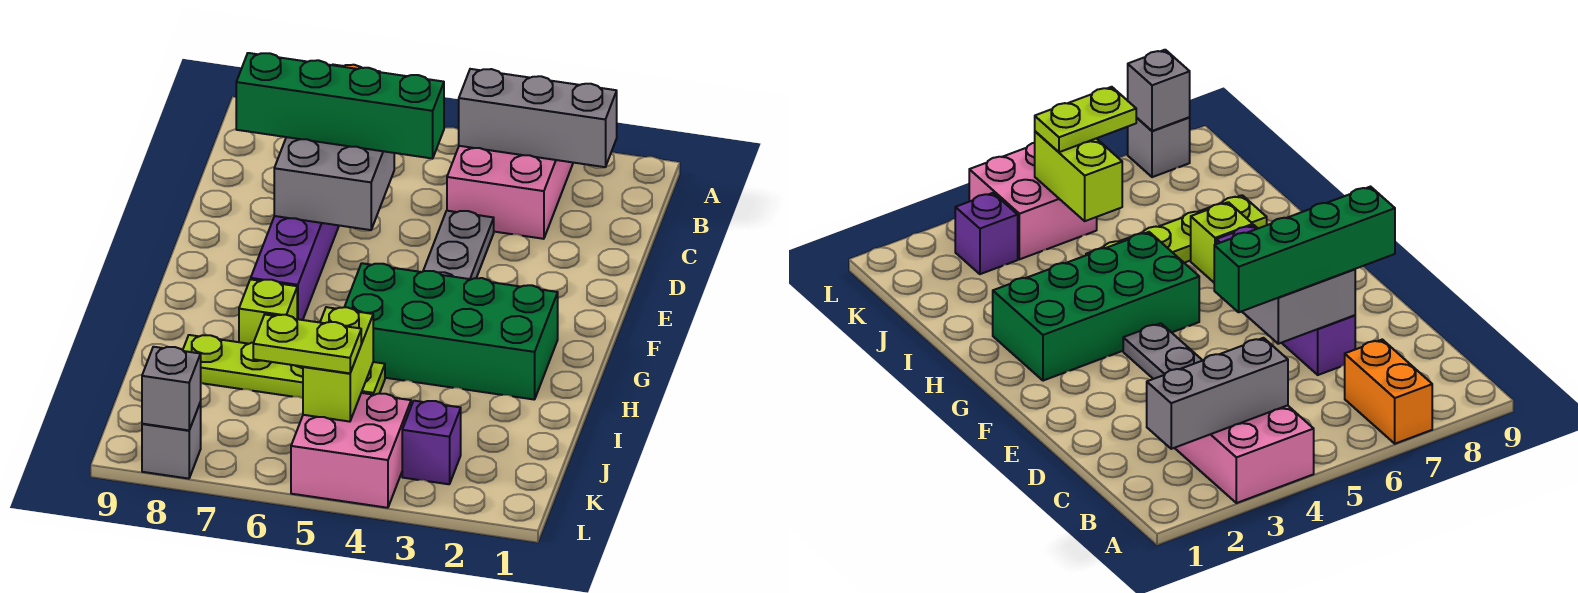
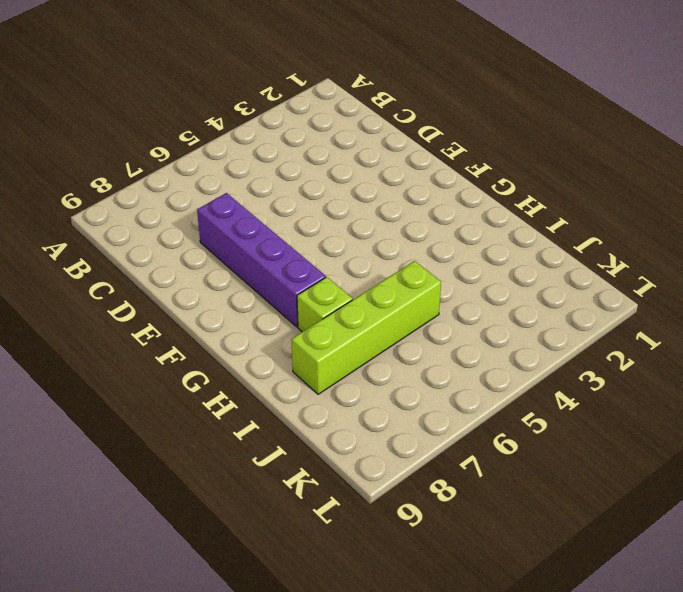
lime 1x4 brick [291,261,441,394] -> lime 1x4 plate [183,335,385,398]
none -> pink 2x3 brick [447,146,573,239]
none -> orange 1x2 brick [1345,340,1432,444]
none -> grey 1x3 plate [423,211,494,279]

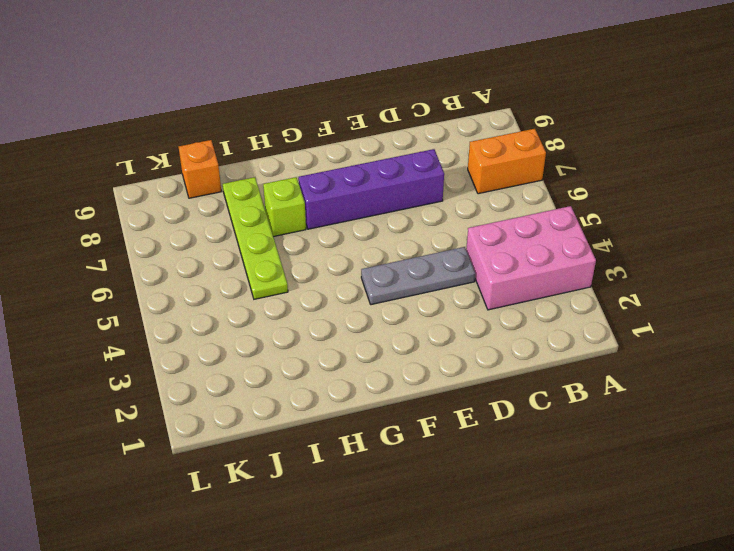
orange 1x1 brick [179,140,221,198] -> none
none -> green 2x4 brick [345,263,558,400]
none -> purple 1x1 brick [402,401,461,484]
none -> pink 2x2 brick [291,393,411,508]

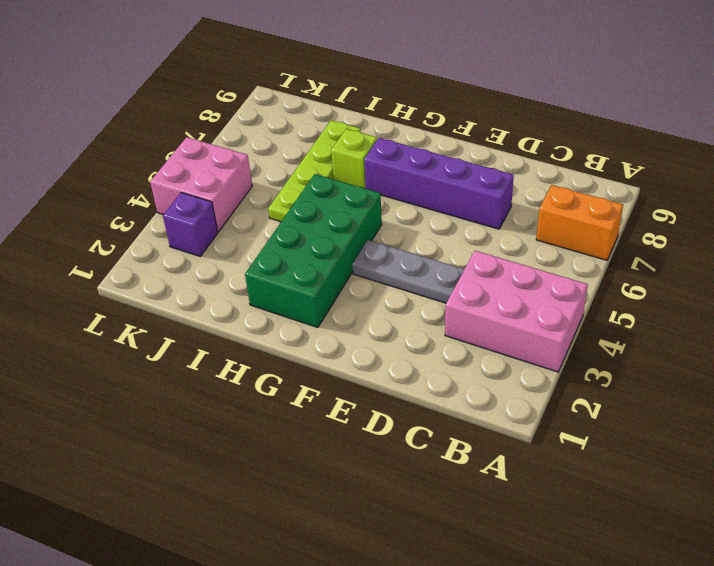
none -> grey 1x1 brick [142,402,201,479]
none -> grey 1x3 brick [459,69,617,167]
none -> grey 2x2 brick [274,137,394,230]

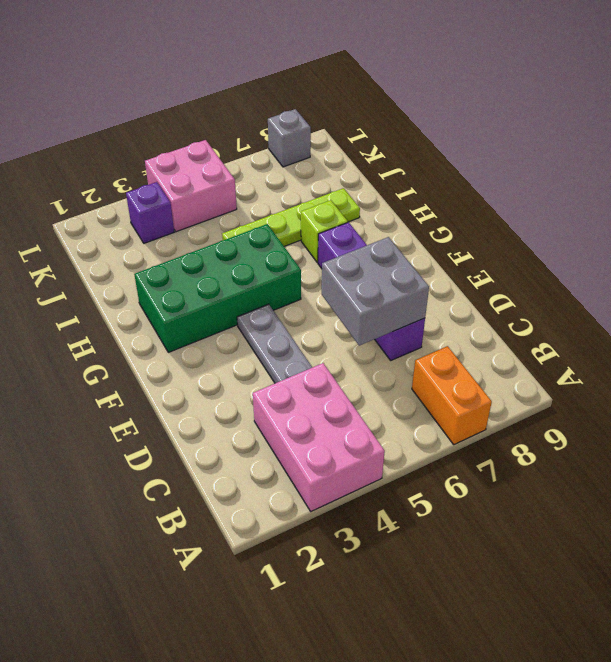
none -> grey 1x3 brick [459,69,617,167]
none -> lime 1x2 brick [303,307,373,422]
none -> grey 1x1 brick [142,347,201,430]

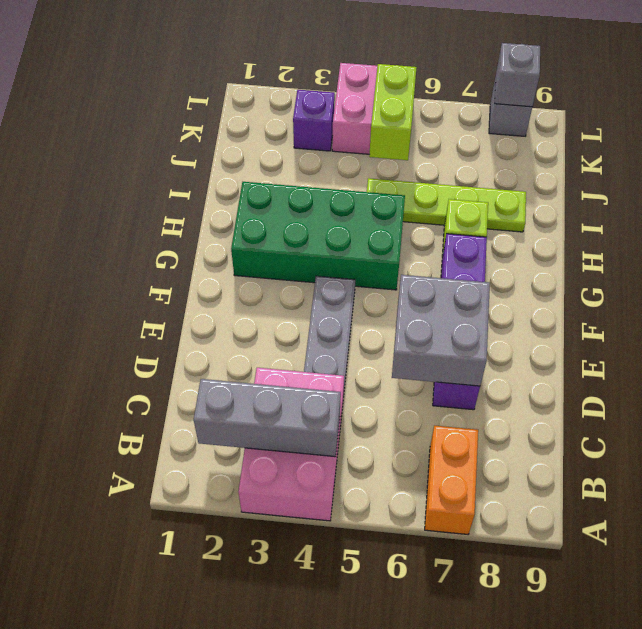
none -> green 1x4 brick [236,53,444,158]
none -> lime 1x2 plate [253,315,361,373]

